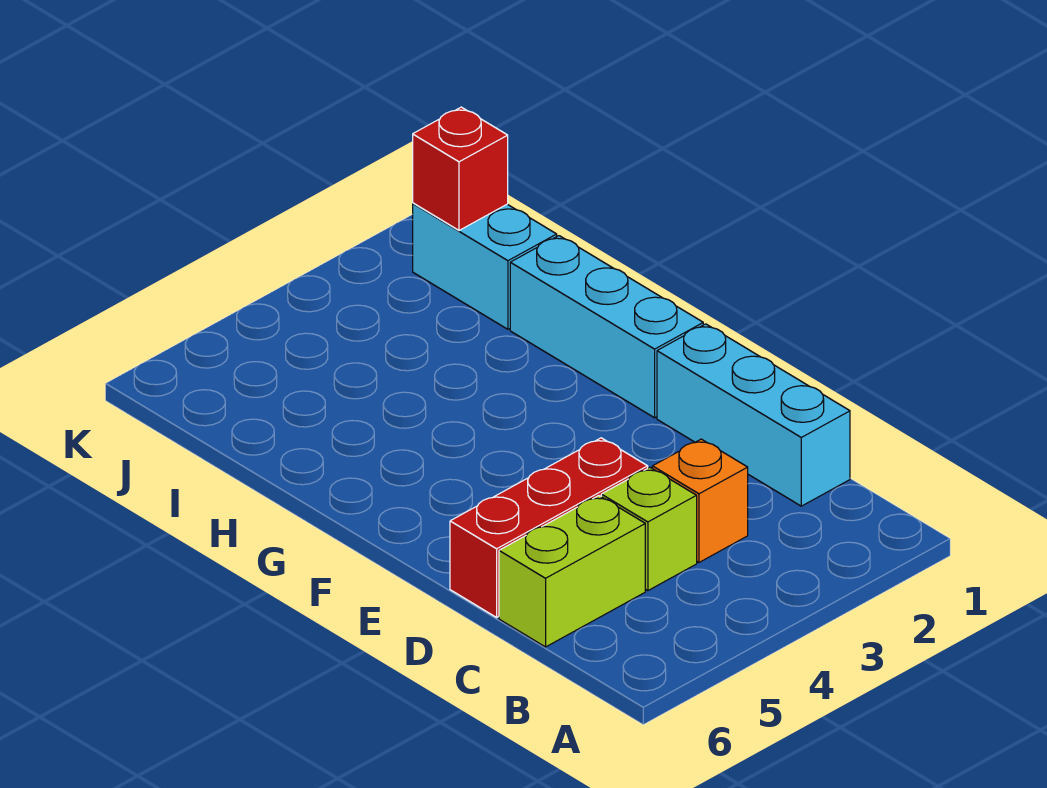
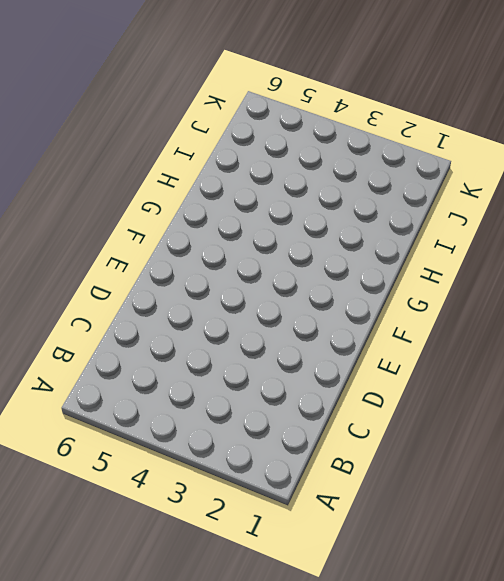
none -> cyan 1x3 brick [657,324,850,506]
none -> orange 1x1 brick [652,439,748,562]

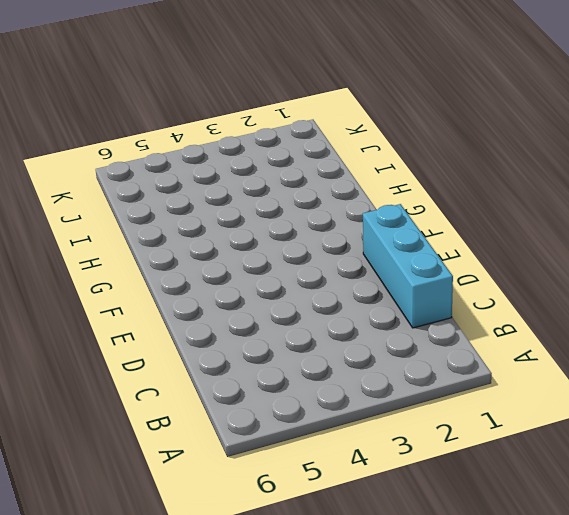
none -> orange 1x1 brick [652,439,748,562]
none -> lime 1x1 brick [601,468,697,591]

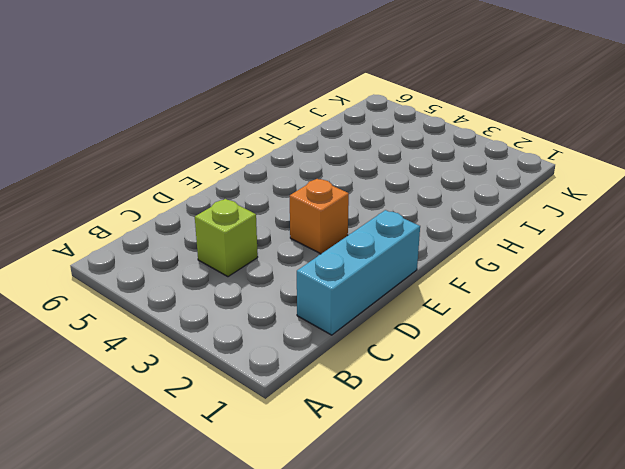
orange 1x1 brick [290,179,349,254] -> orange 1x1 brick moved to [652,439,748,562]
none -> lime 1x2 brick [499,496,645,647]
none -> red 1x3 brick [450,438,648,617]

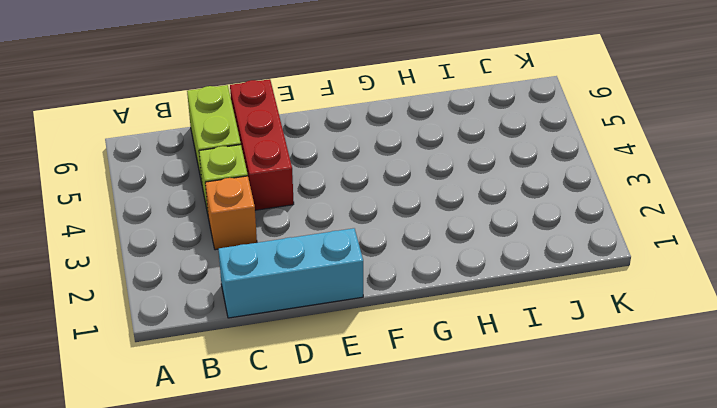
none -> cyan 1x3 brick [510,236,703,418]
none -> cyan 1x2 brick [413,203,557,329]

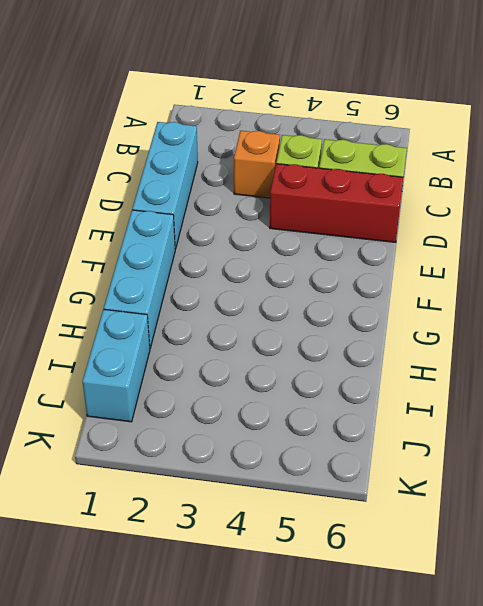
none -> red 1x1 brick [413,107,508,230]

